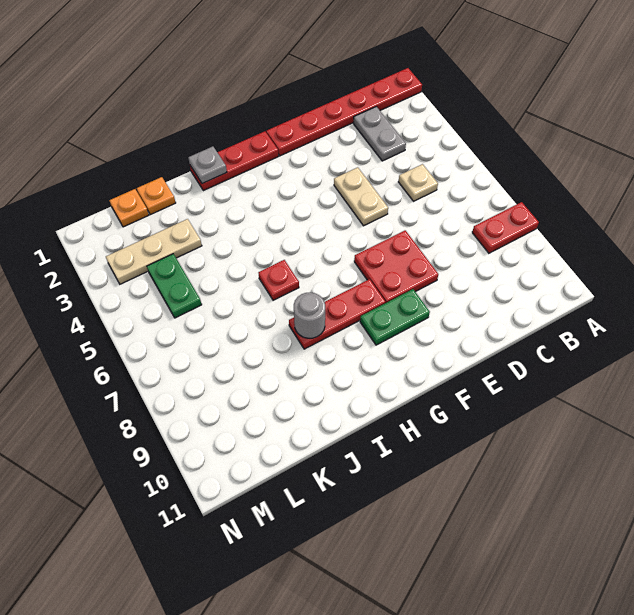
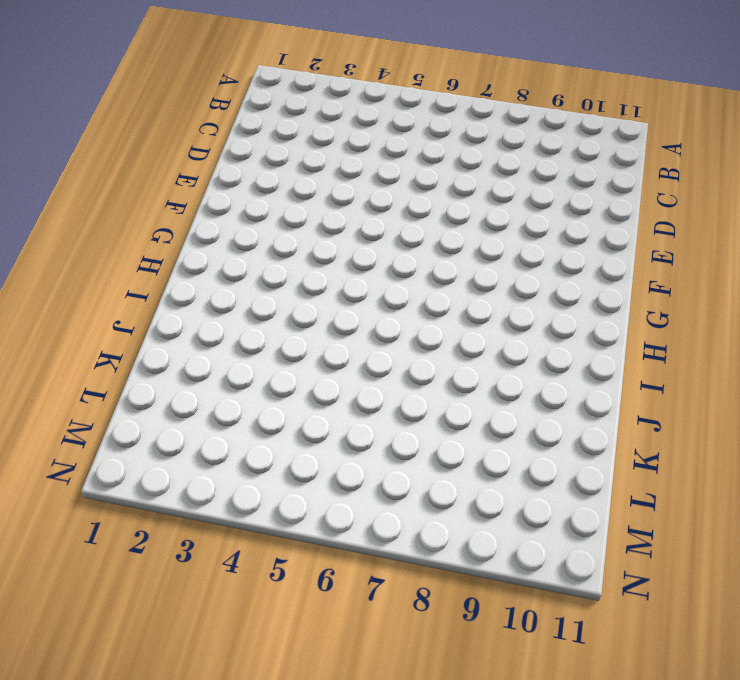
none -> red 1x6 plate [266,68,422,156]
none -> red 1x2 plate [472,202,539,253]
none -> grey 1x2 plate [353,107,406,161]

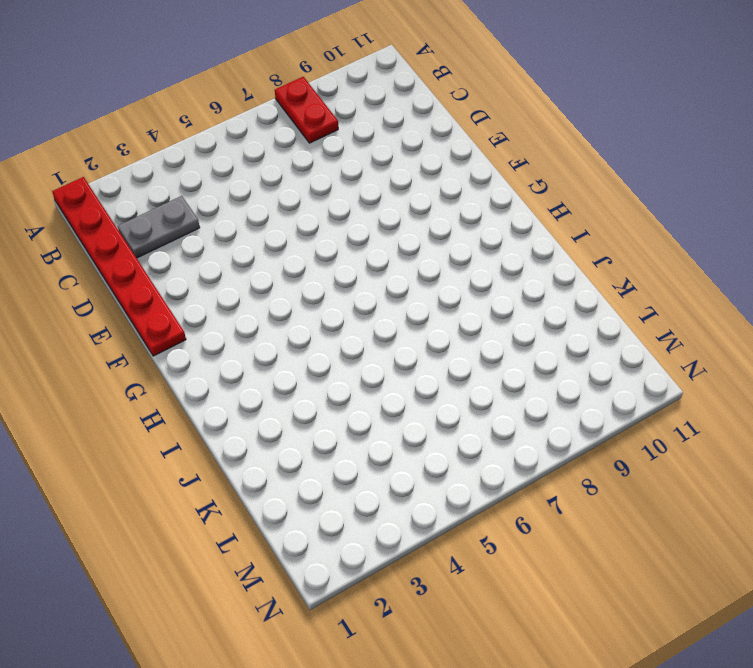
none -> tan 1x1 plate [398,164,438,201]
none -> tan 1x2 plate [334,167,388,226]
none -> red 2x2 plate [354,230,438,303]

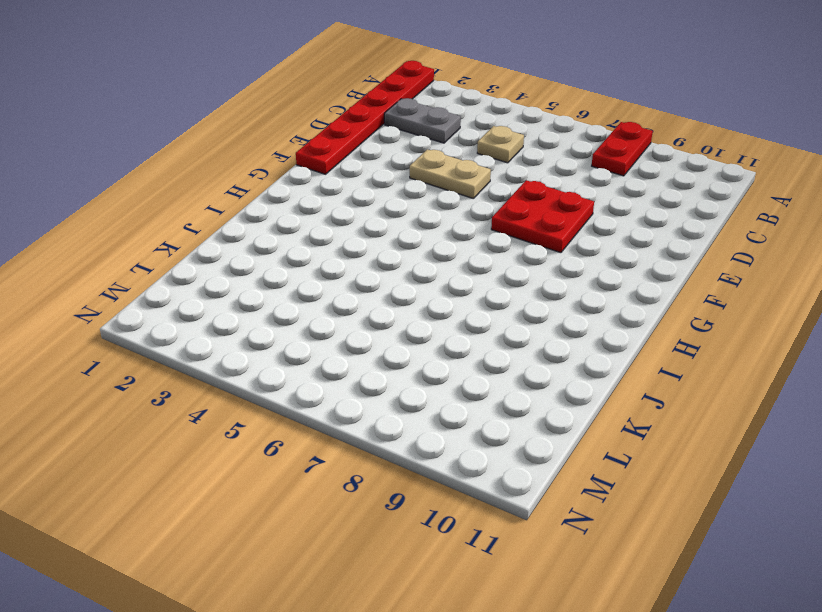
none -> green 1x2 plate [360,289,430,345]
none -> red 1x3 plate [190,131,279,191]
none -> red 1x3 plate [289,279,386,349]

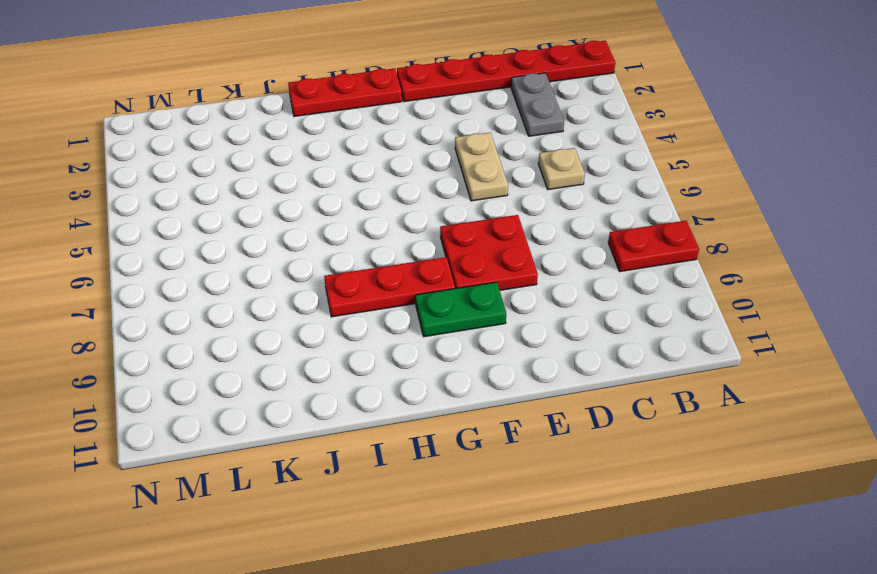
none -> red 1x1 plate [259,260,299,300]
none -> orange 1x1 plate [137,177,176,215]
none -> tan 1x3 plate [106,219,202,284]

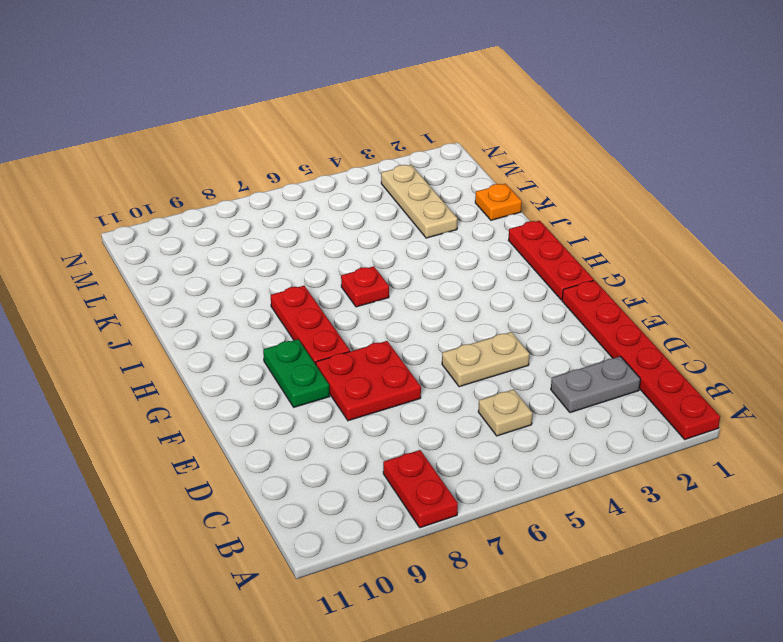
none -> orange 1x1 plate [109,189,149,227]
none -> green 1x2 plate [147,254,202,318]
none -> grey 1x1 plate [188,146,227,184]

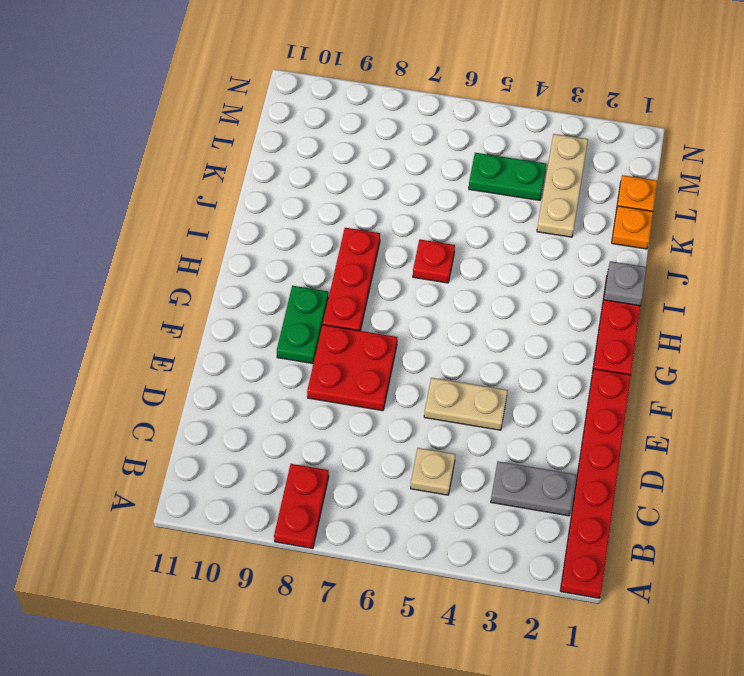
none -> grey 1x1 round brick [294,292,325,338]

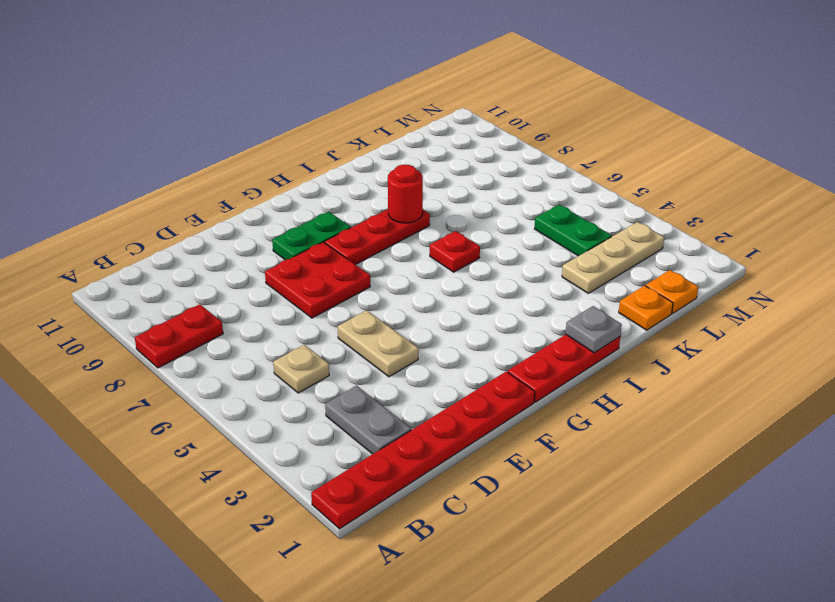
red 1x1 round brick [388,165,423,223] -> grey 1x1 round brick [294,292,325,338]

